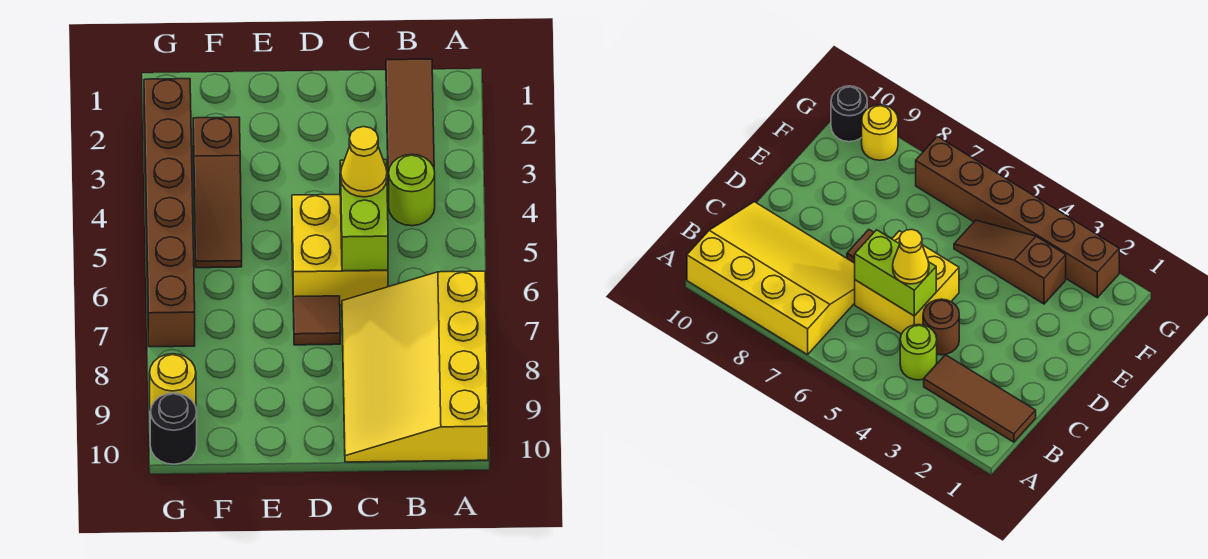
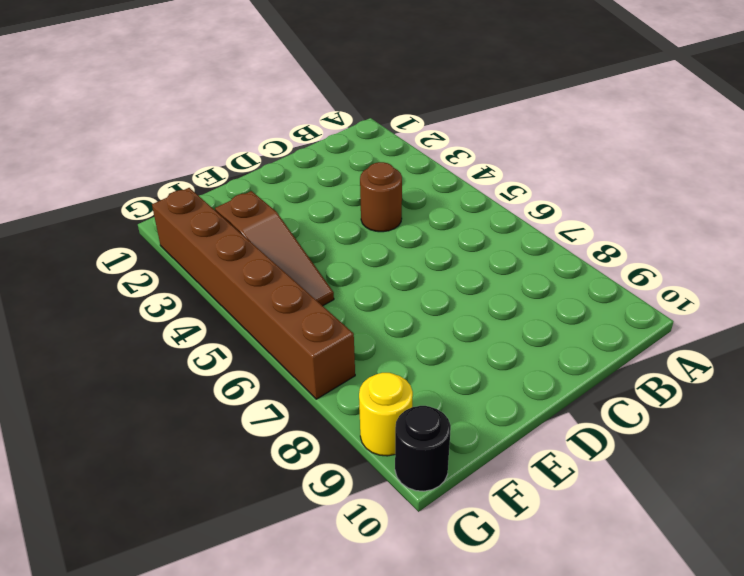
none -> yellow 3x4 slope [342,271,488,462]
none -> brown 1x3 tile [386,59,434,186]
none -> lime 1x1 round brick [388,154,435,226]

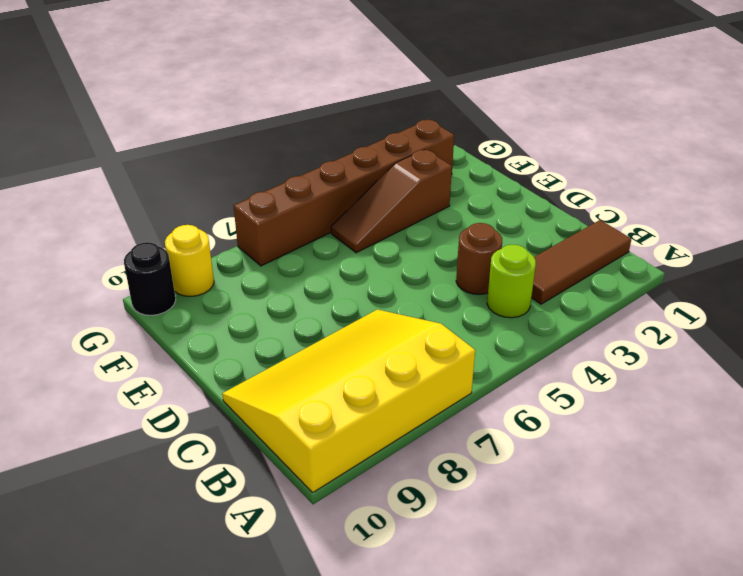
none -> yellow 2x2 brick [292,195,388,305]
none -> brown 1x1 tile [293,296,340,345]
none -> lime 1x2 brick [340,160,388,271]

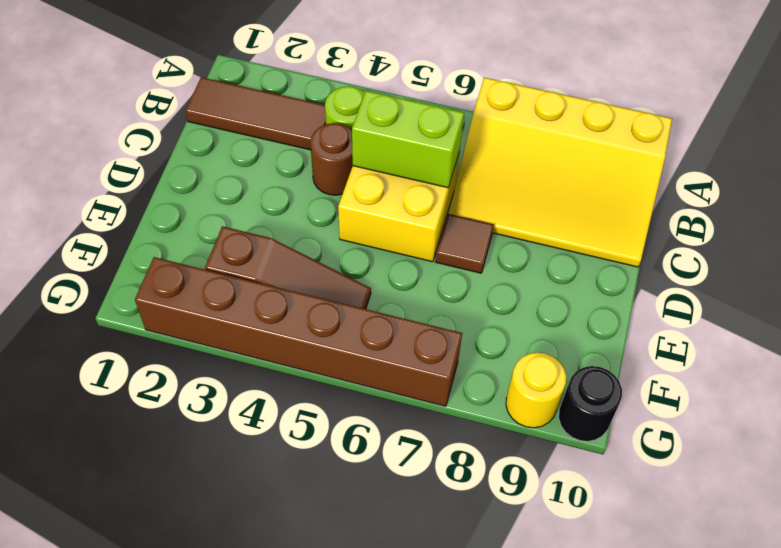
none -> yellow 1x1 cone [341,127,387,197]

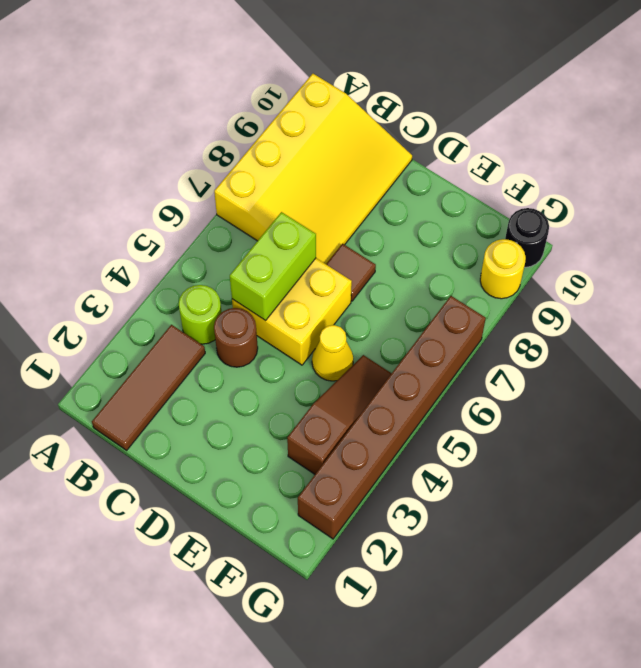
yellow 1x1 cone [312,325,353,381] -> yellow 1x1 cone moved to [341,127,387,197]

